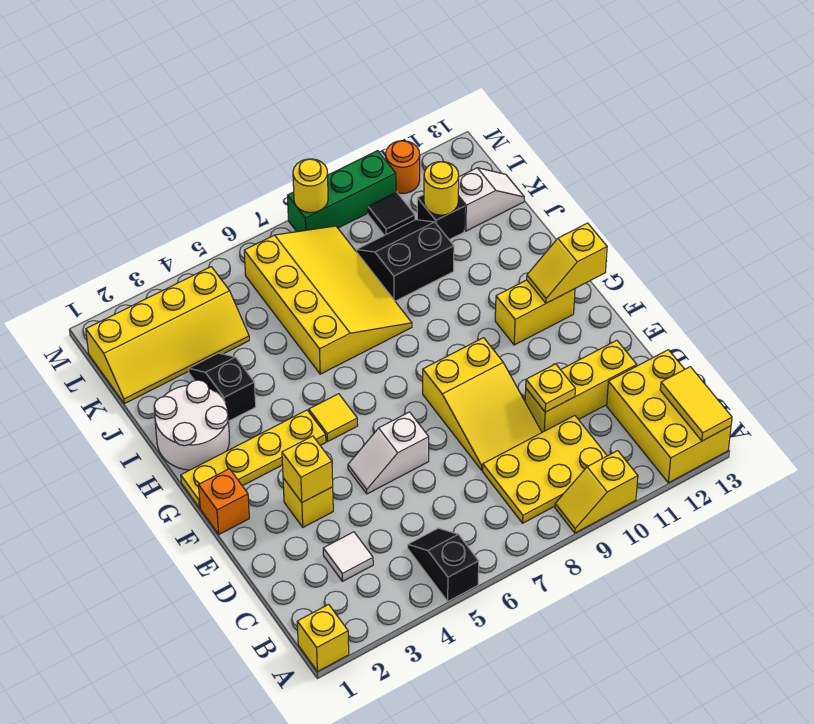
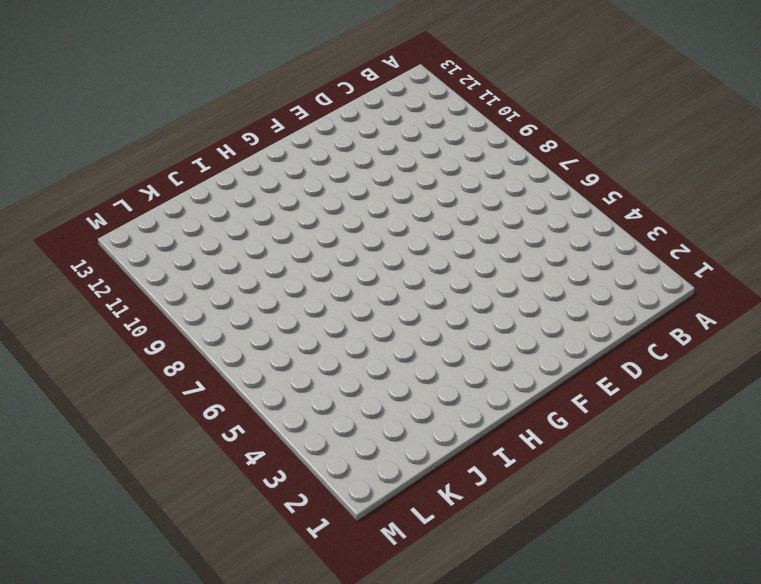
none -> yellow 1x1 brick [297,604,349,672]
none -> black 1x2 slope [408,528,479,601]
none -> yellow 1x2 slope [555,451,638,533]
none -> yellow 2x3 brick [607,350,731,483]

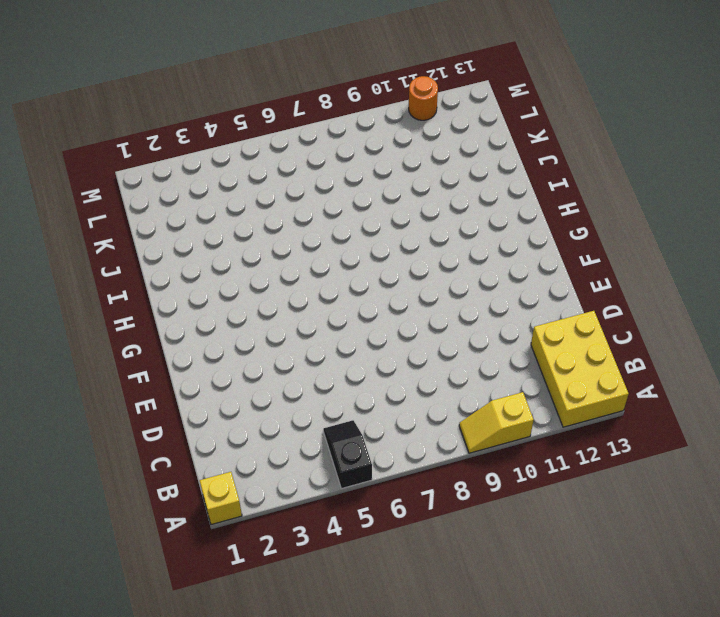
none -> yellow 2x3 plate [483,415,607,523]
none -> white 1x1 tile [323,532,373,581]
none -> yellow 2x3 slope [423,338,542,470]
none -> yellow 1x3 brick [525,340,637,432]

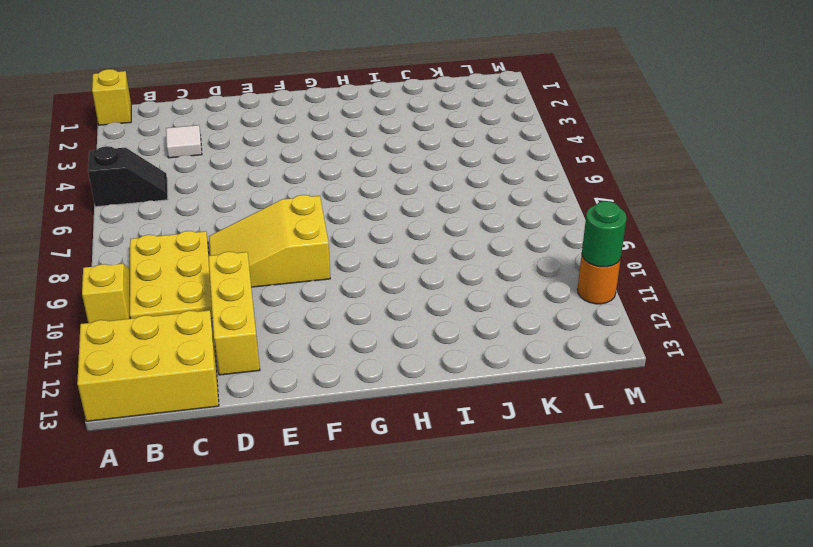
green 1x1 round brick [582,201,627,267] -> none
none -> yellow 1x1 brick [283,478,333,527]
none -> white 1x2 slope [348,412,429,494]
none -> orange 1x1 brick [199,469,249,534]
none -> yellow 1x4 plate [181,410,326,508]

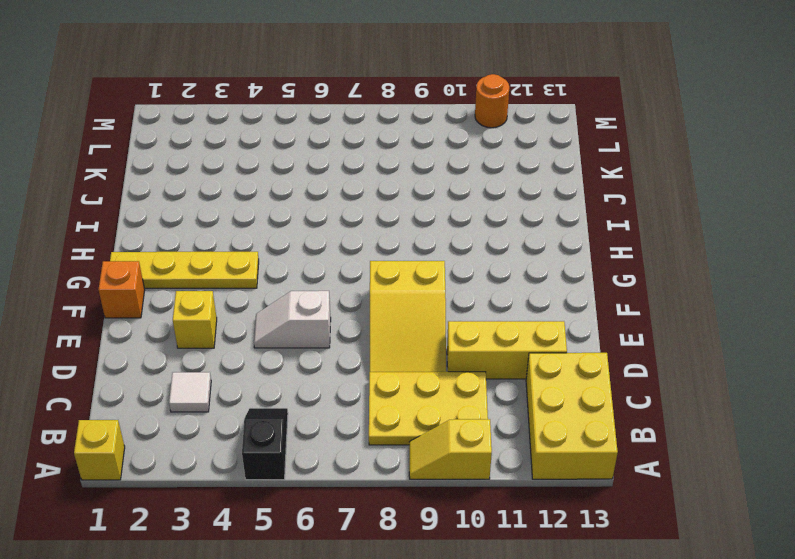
none -> yellow 1x1 tile [309,394,358,442]
none -> yellow 1x2 brick [495,280,575,345]
none -> white 2x2 round brick [154,380,230,470]
none -> black 1x2 slope [189,353,256,421]

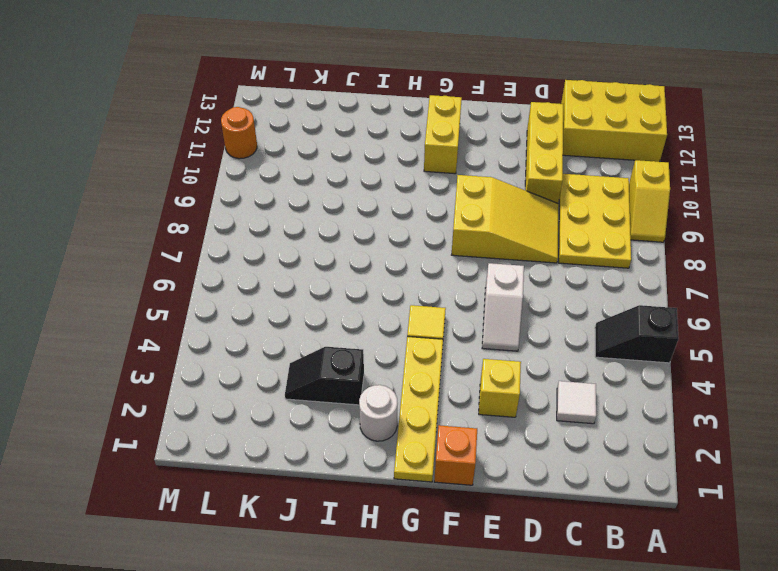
white 1x1 round brick [359,385,398,441] -> white 2x2 round brick [154,380,230,470]
none -> yellow 1x1 brick [297,604,349,672]
none -> yellow 3x4 slope [244,226,412,374]
none -> black 2x2 slope [357,220,454,301]
none -> yellow 2x4 slope [86,267,249,404]

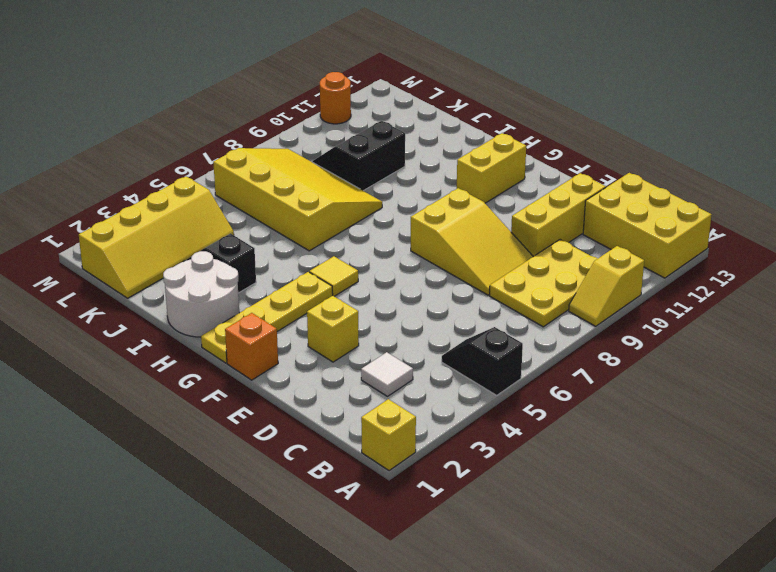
none -> white 1x2 slope [348,412,429,494]
none -> black 1x1 brick [417,195,465,240]
none -> white 1x2 slope [458,168,524,231]
none -> black 1x1 tile [368,192,415,235]

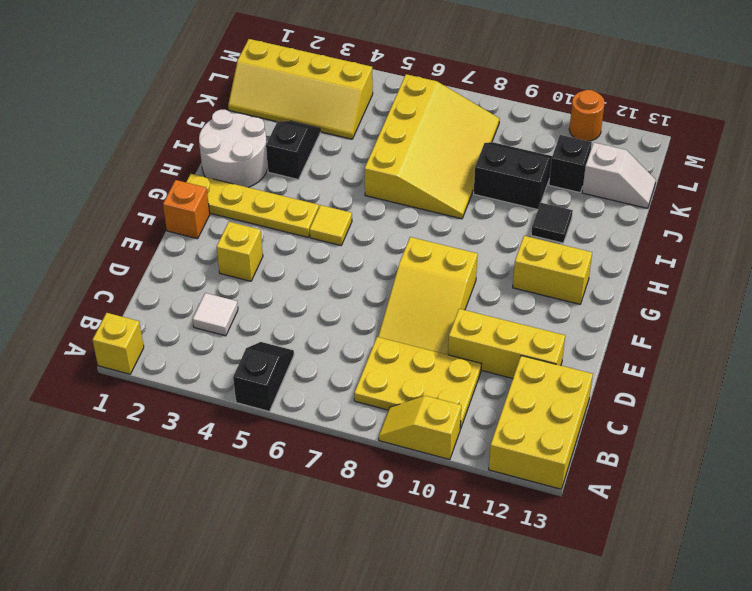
black 1x1 tile [531,203,573,243] -> black 1x1 tile moved to [368,192,415,235]
none -> white 1x2 slope [348,412,429,494]
none -> green 1x3 brick [288,151,396,232]
none -> yellow 1x2 tile [660,367,732,441]
none -> yellow 1x1 plate [526,364,575,412]

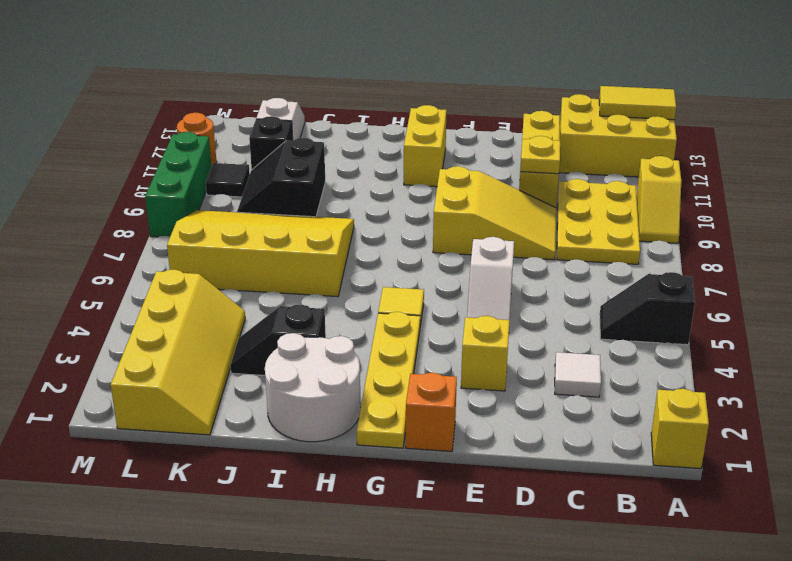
none -> yellow 1x1 brick [282,436,333,502]
none -> yellow 1x2 slope [527,223,607,303]
none -> yellow 1x1 round brick [424,161,459,215]
none -> yellow 1x1 round brick [293,159,328,213]

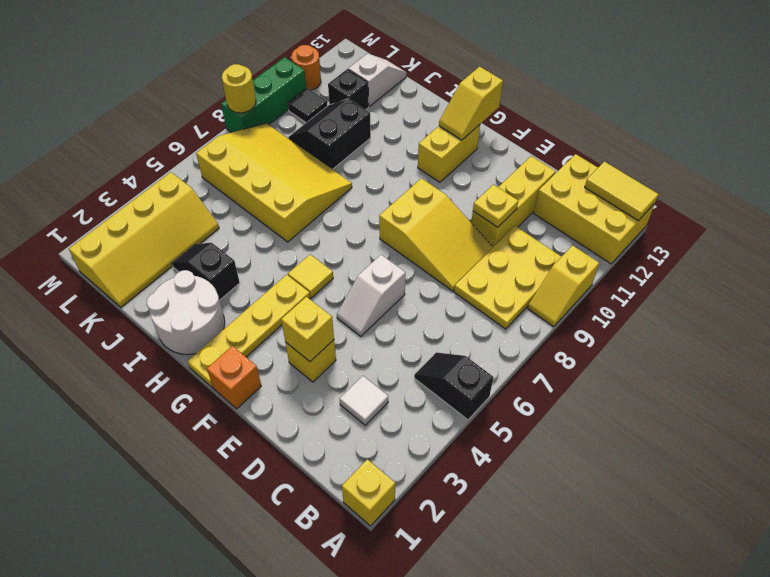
none -> yellow 1x1 round brick [424,161,459,215]

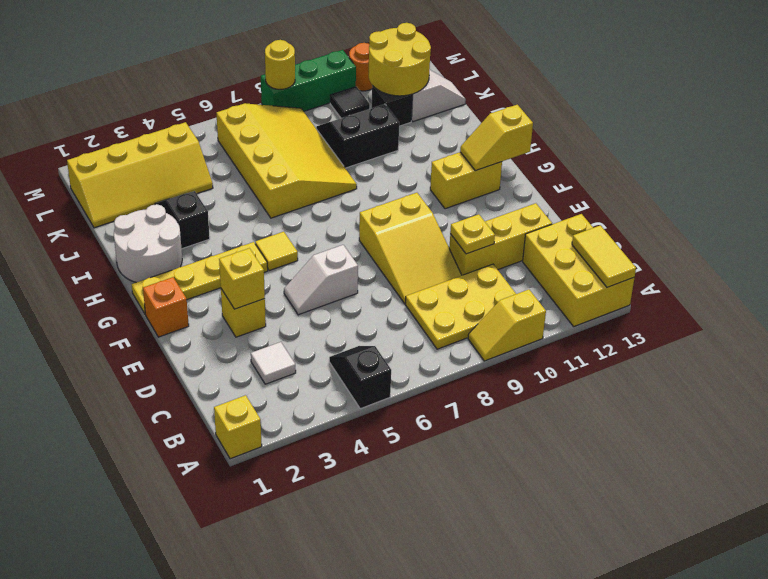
yellow 2x2 round brick [369,23,431,96] -> yellow 1x1 round brick [424,161,459,215]

